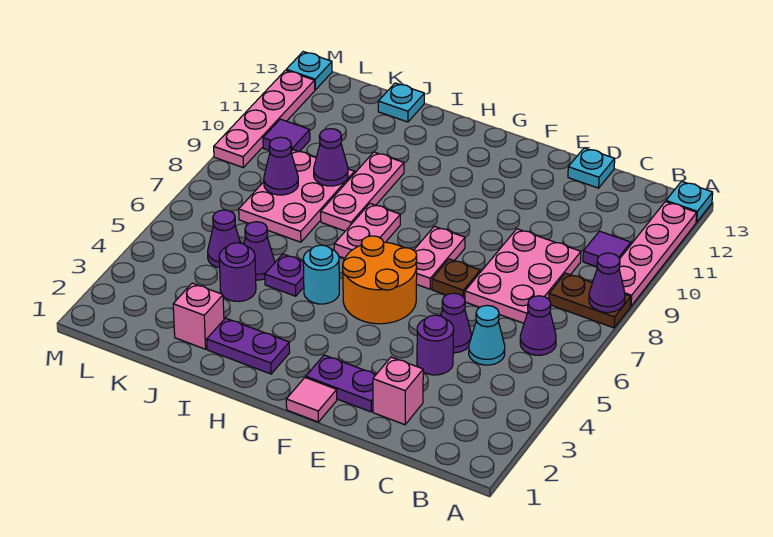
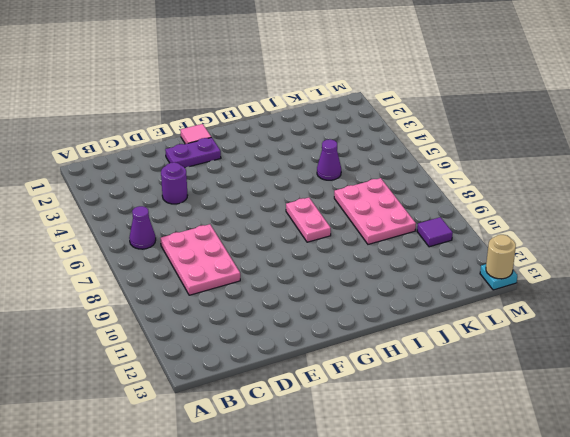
tan 1x1 round brick [486,235,516,279] -> none
none -> brown 1x2 plate [549,273,631,328]
none -> pink 1x4 plate [619,202,697,306]
none -> cyan 1x1 plate [666,181,713,222]
none -> purple 1x1 tile [583,231,631,267]

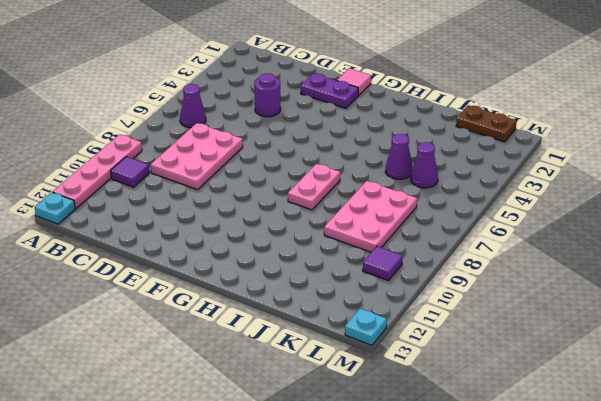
brown 1x2 plate [456,105,517,142] -> brown 1x2 plate moved to [549,273,631,328]
none -> cyan 1x1 cone [469,305,505,365]
none -> pink 1x1 brick [373,357,423,425]
none -> purple 1x1 cone [441,293,471,353]
none -> cyan 1x1 plate [568,148,615,188]

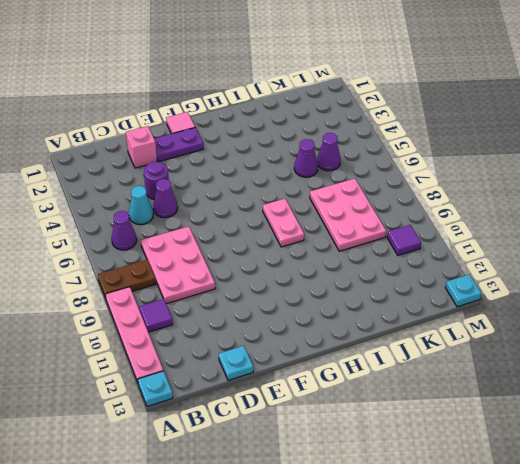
none -> brown 1x1 plate [432,259,480,299]
none -> orange 2x2 round brick [343,236,417,324]
none -> pink 1x2 plate [414,226,465,289]
none -> purple 1x2 plate [207,318,290,374]

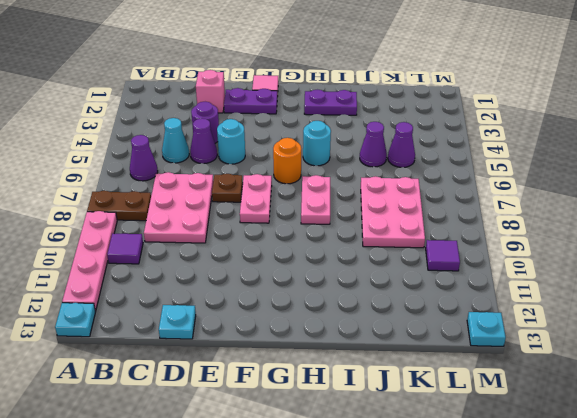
cyan 1x1 round brick [217,119,245,164] -> none
orange 1x1 round brick [273,138,301,184] -> orange 2x2 round brick [343,236,417,324]
none -> purple 1x1 plate [265,254,304,296]
none -> pink 1x3 plate [321,152,404,231]
none -> pink 1x1 brick [173,283,224,349]
none -> purple 1x1 round brick [219,243,256,302]

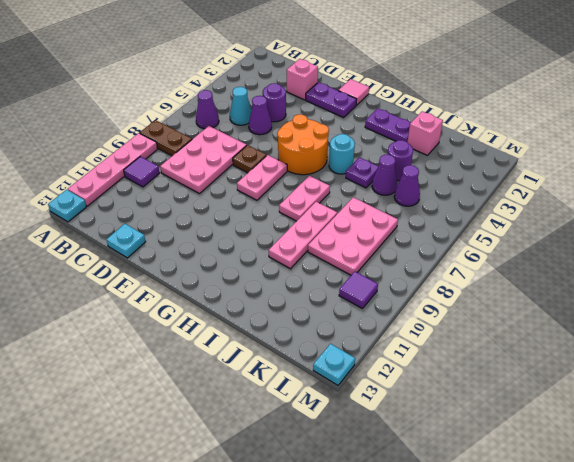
none -> cyan 1x1 plate [378,83,424,122]
none -> pink 1x4 plate [214,70,315,167]
none -> purple 1x1 cone [589,253,625,312]
none -> purple 1x1 cone [314,129,348,186]

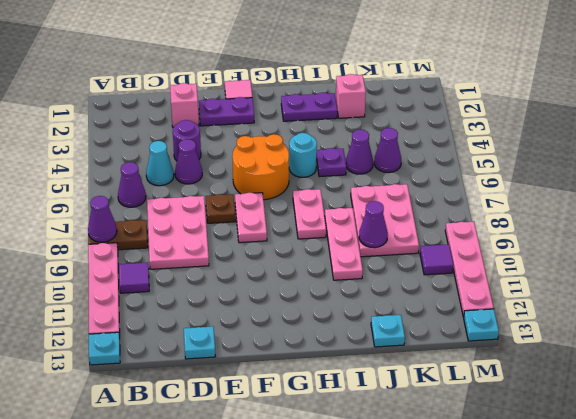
none -> purple 1x1 round brick [219,243,256,302]
none -> purple 1x1 cone [264,137,298,195]

